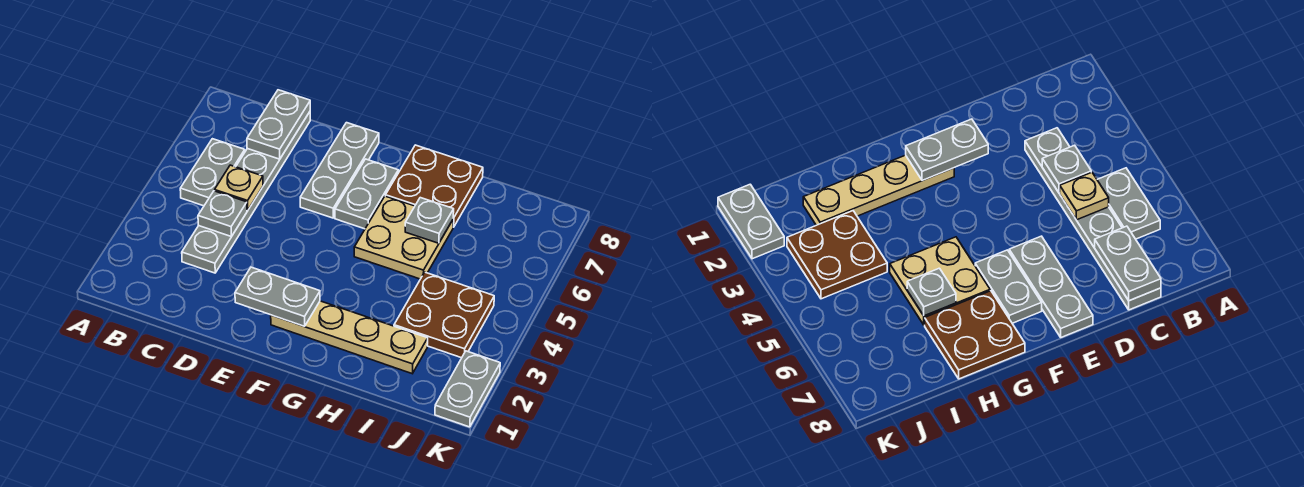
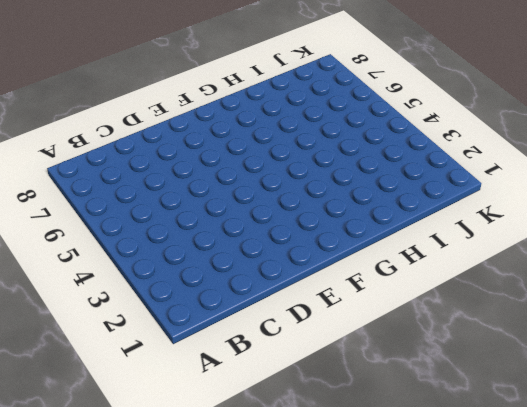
none -> grey 1x2 plate [180,139,245,206]
none -> grey 1x6 plate [182,112,310,273]
none -> grey 1x3 plate [300,123,379,218]

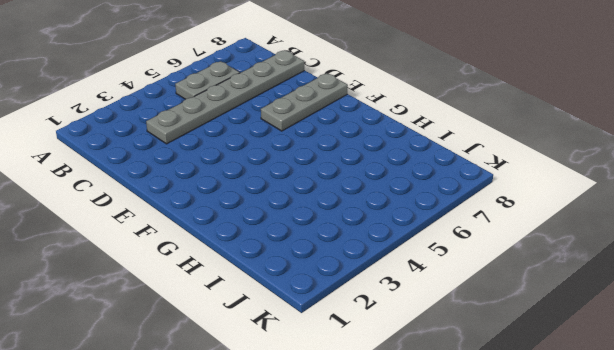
none -> tan 1x4 plate [271,301,428,374]
none -> grey 1x2 plate [335,159,398,229]
none -> tan 2x2 plate [354,196,453,279]

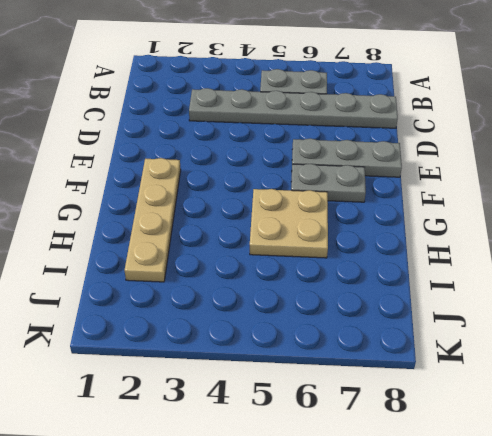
none -> brown 2x2 plate [385,145,483,227]
none -> brown 2x2 plate [394,272,494,358]
none -> grey 1x2 plate [435,351,500,427]

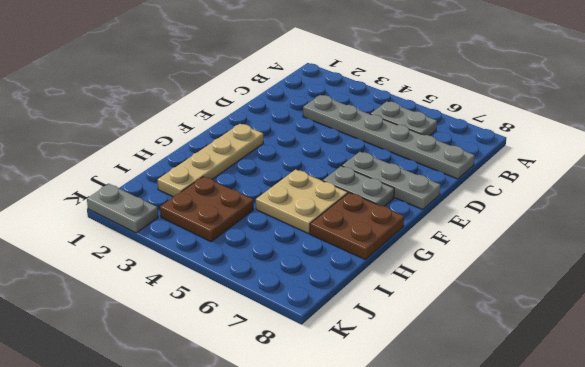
none -> grey 1x1 plate [198,191,247,237]
none -> tan 1x1 plate [215,165,263,210]
none -> grey 1x2 plate [247,90,310,159]

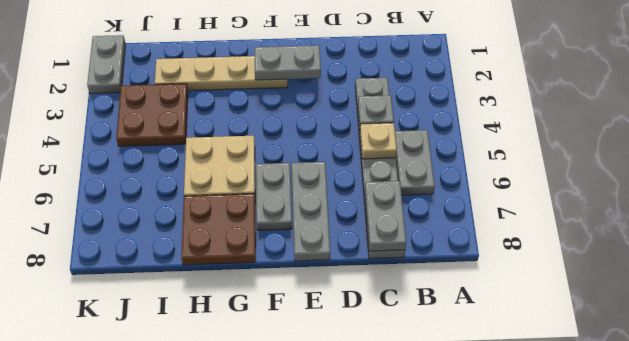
none -> grey 1x1 plate [405,198,454,243]

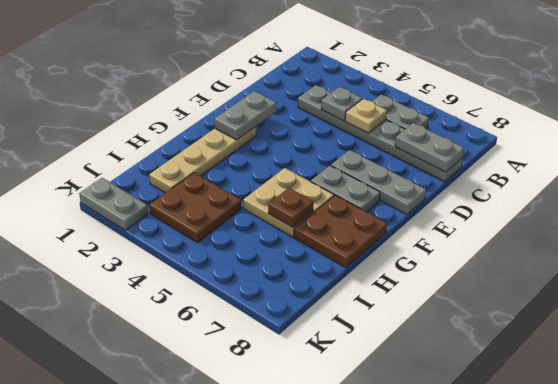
brown 1x1 plate [268,188,313,227] -> grey 1x1 plate [405,198,454,243]

